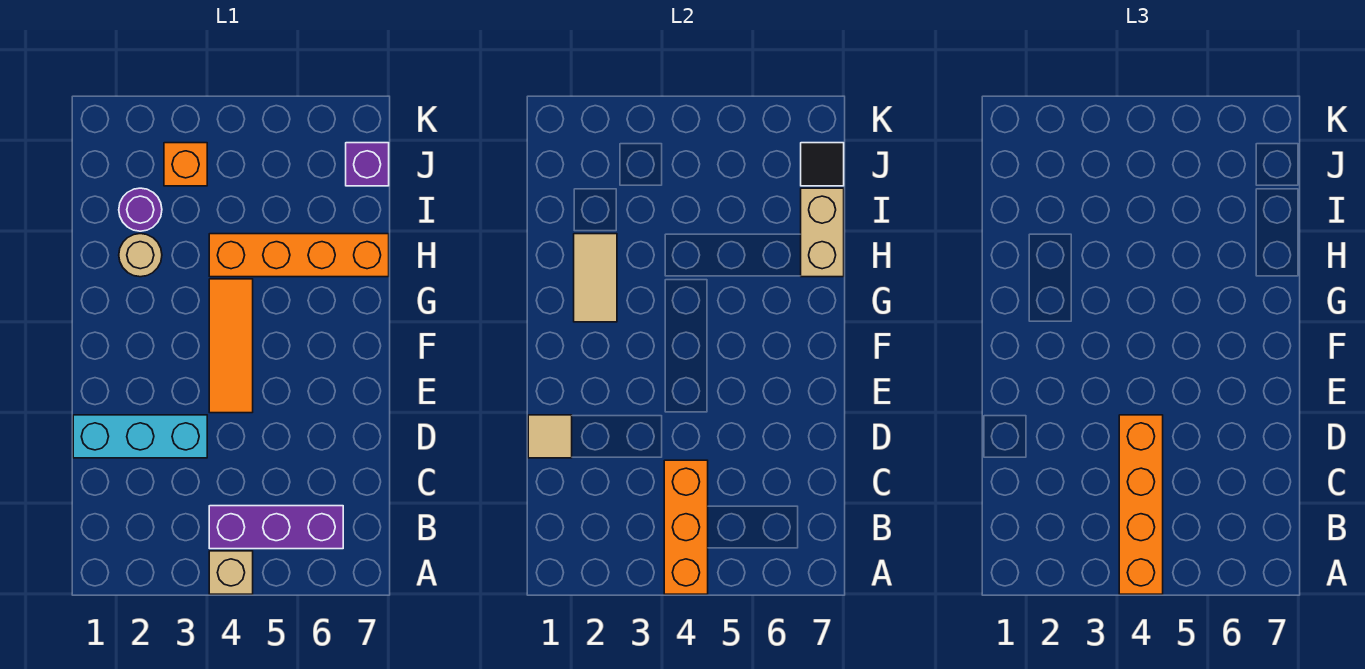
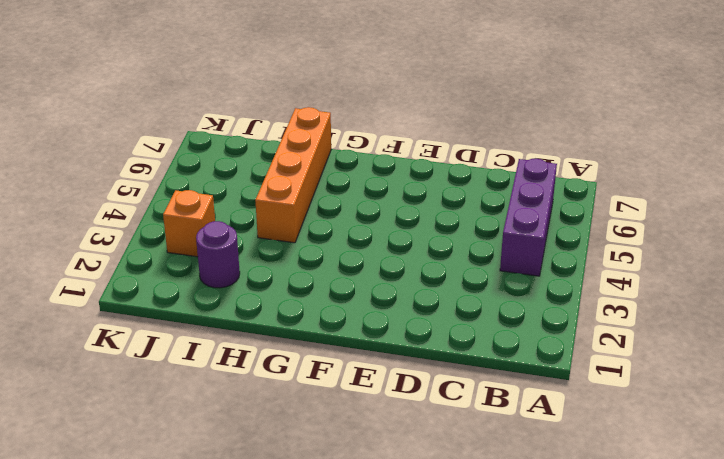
none -> tan 1x1 brick [209,551,253,594]
none -> cyan 1x3 brick [73,415,207,458]
none -> orange 1x3 tile [209,279,253,413]

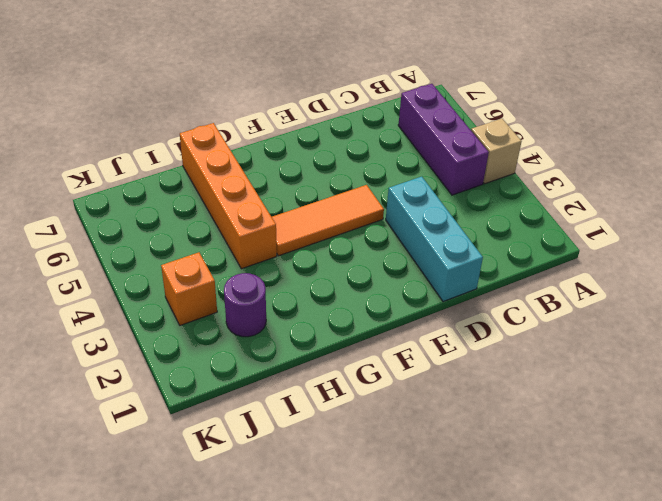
none -> tan 1x1 round brick [119,234,162,277]
none -> purple 1x1 brick [346,143,389,186]
none -> orange 1x3 brick [664,460,708,594]

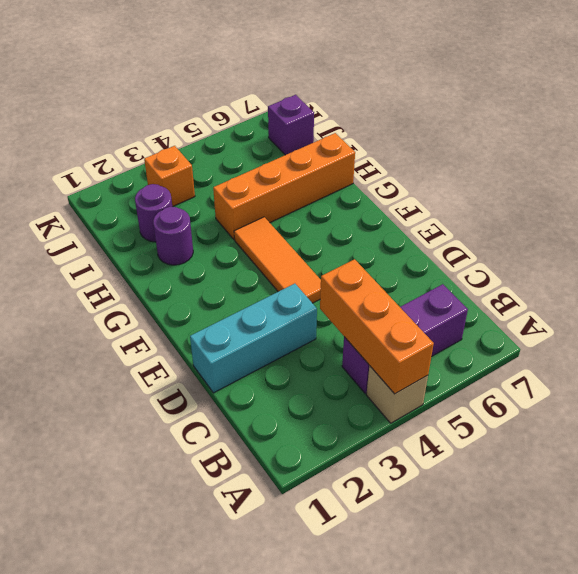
purple 1x1 round brick [153,207,193,265] -> tan 1x1 round brick [119,234,162,277]
none -> tan 1x1 tile [528,415,572,458]
none -> tan 1x2 tile [574,234,617,322]
none -> tan 1x2 brick [801,188,844,277]

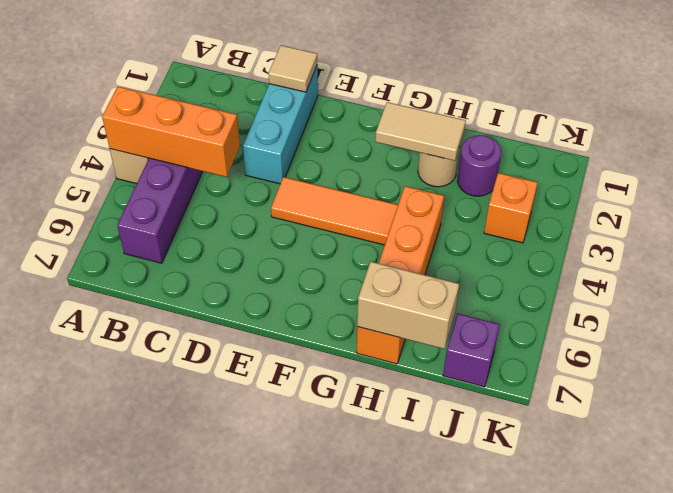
none -> black 1x1 tile [801,143,844,186]
none -> orange 1x4 brick [1119,415,1163,594]

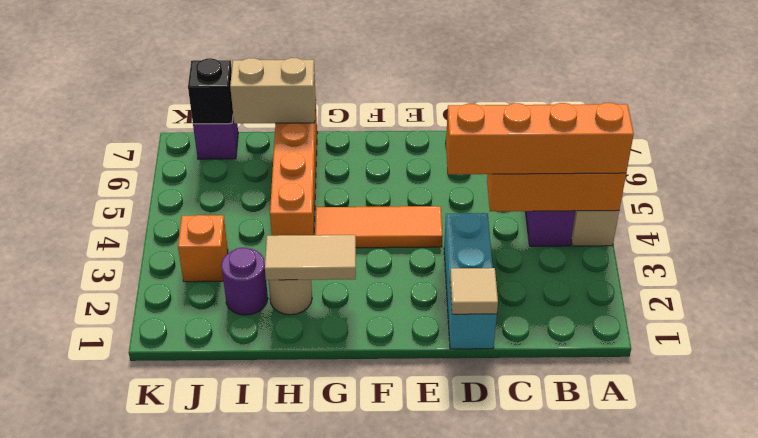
black 1x1 brick [188,58,233,124] -> black 1x1 tile [801,143,844,186]

